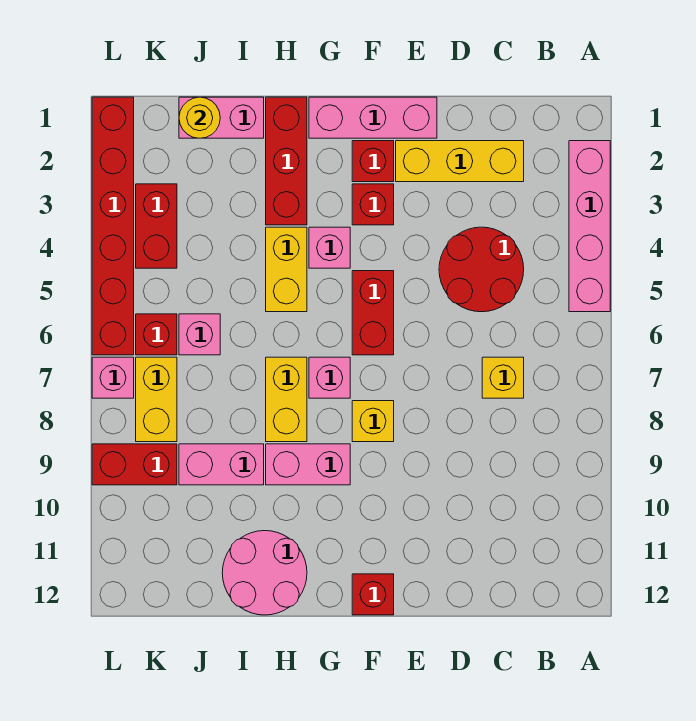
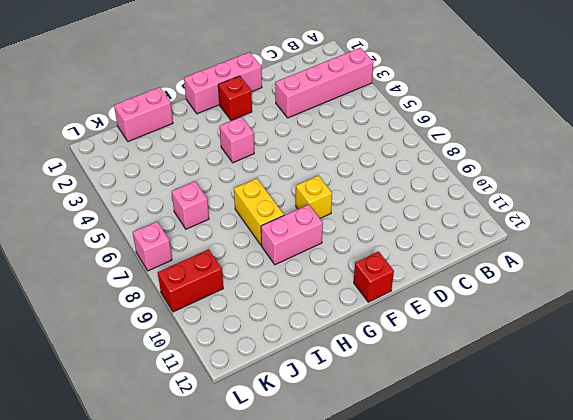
pink 1x4 brick [275,48,374,118] -> pink 1x4 brick turned to [569,141,610,312]
none -> yellow 1x3 brick [396,141,524,182]
none -> red 2x2 round brick [439,227,524,312]
none -> yellow 1x1 brick [482,357,524,398]

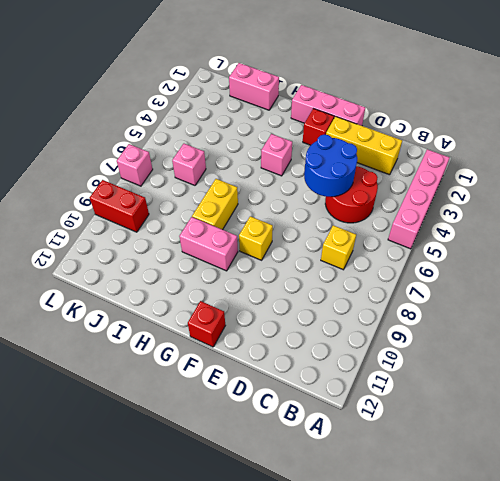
blue 2x2 round brick [304,134,357,197] -> none
none -> red 1x1 brick [352,184,394,225]
none -> red 1x2 brick [352,271,394,355]
none -> pink 1x1 brick [309,357,350,398]

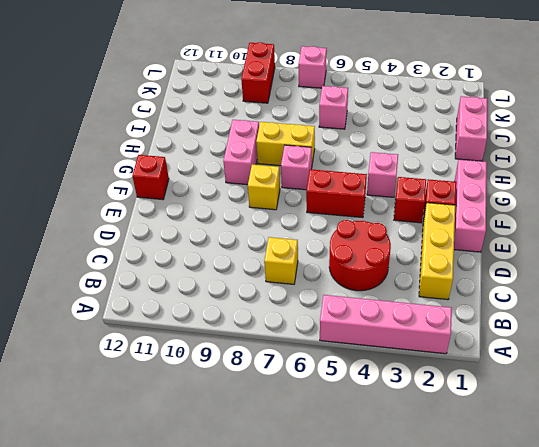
none -> red 1x3 brick [266,97,307,225]
none -> yellow 1x2 brick [266,227,307,312]
none -> pink 2x2 round brick [222,531,307,615]

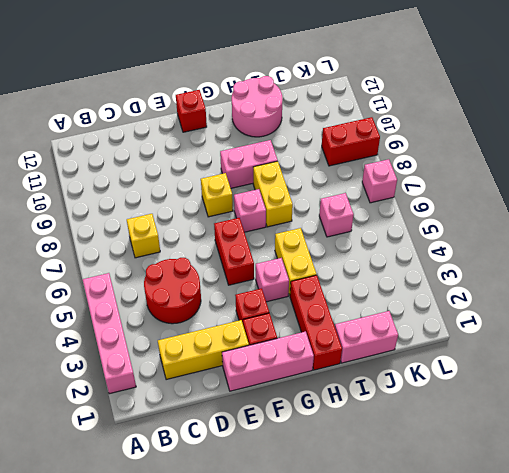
none -> pink 1x2 brick [179,444,264,485]
none -> red 1x2 brick [136,184,177,268]
none -> red 1x1 brick [136,314,177,355]

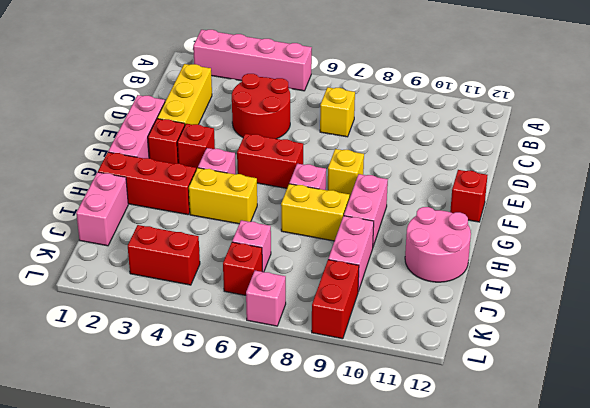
none -> yellow 1x2 brick [136,357,177,442]
none -> red 1x6 brick [92,97,134,355]
none -> yellow 1x1 round brick [179,97,220,138]

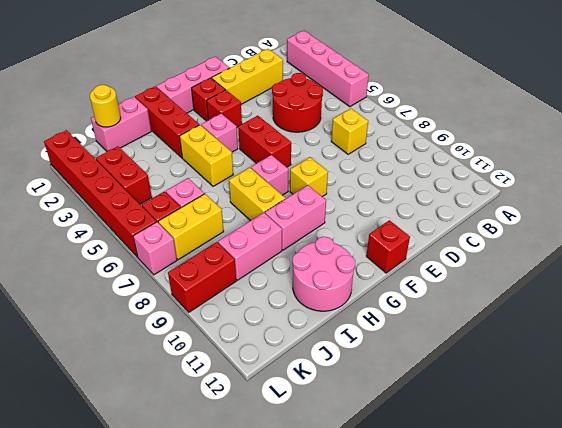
yellow 1x2 brick [158,194,224,260] -> yellow 1x2 brick turned to [136,357,177,442]

